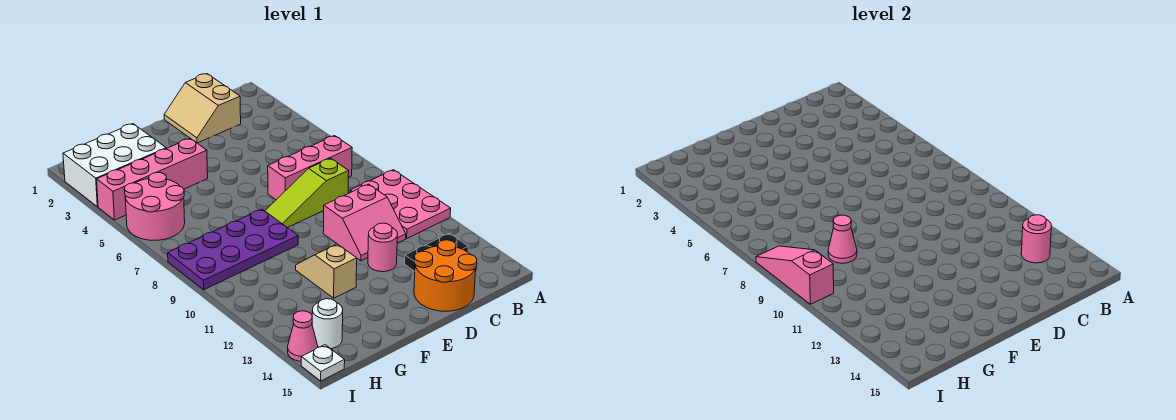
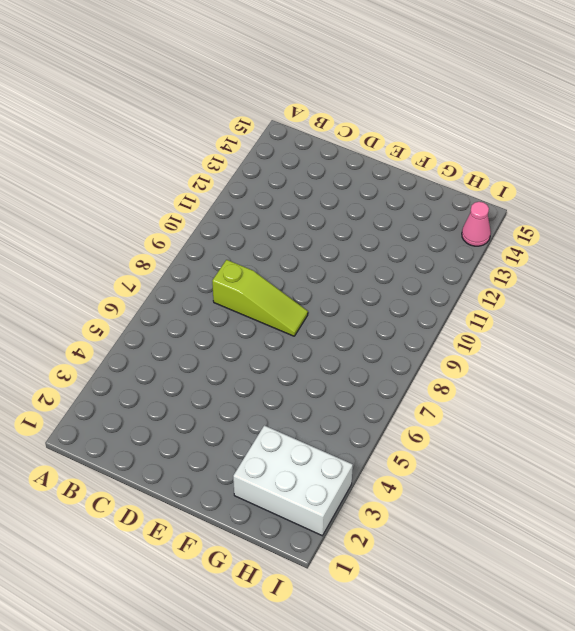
none -> pink 2x3 plate [350,170,451,238]
none -> pink 1x3 brick [268,136,352,200]
none -> black 1x2 plate [405,233,469,271]

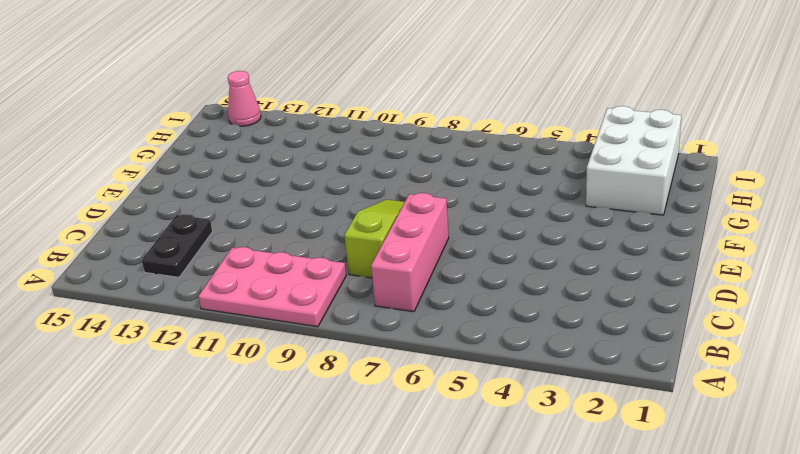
none -> tan 2x2 slope [164,74,241,143]
none -> pink 2x2 slope [323,184,406,261]
none -> orange 2x2 round brick [414,240,477,311]

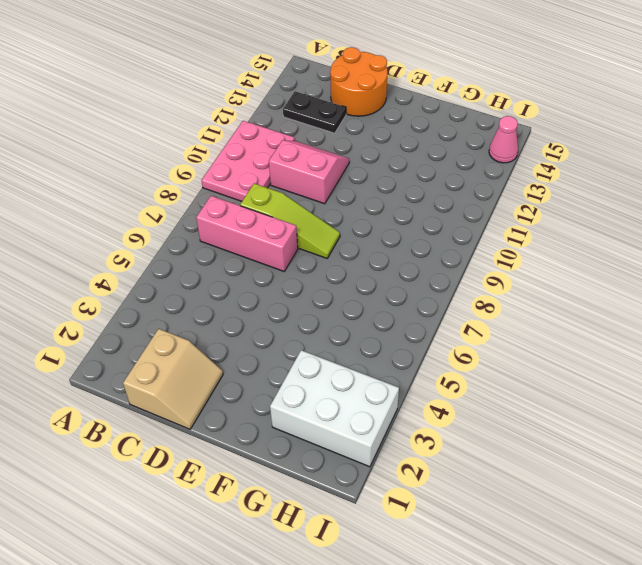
none -> pink 1x1 round brick [368,223,398,272]
none -> pink 1x4 brick [97,138,208,220]
none -> purple 2x4 plate [168,209,298,290]

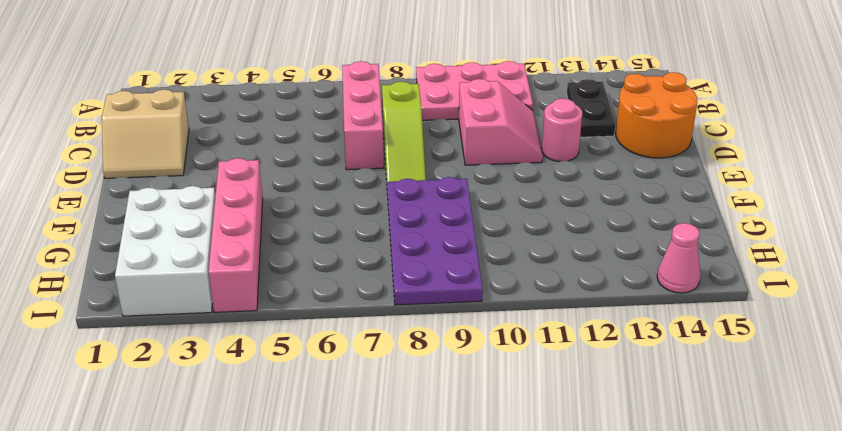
none -> tan 1x2 slope [296,244,357,298]
none -> pink 2x2 round brick [124,172,185,240]
none -> white 1x1 round brick [312,299,343,349]

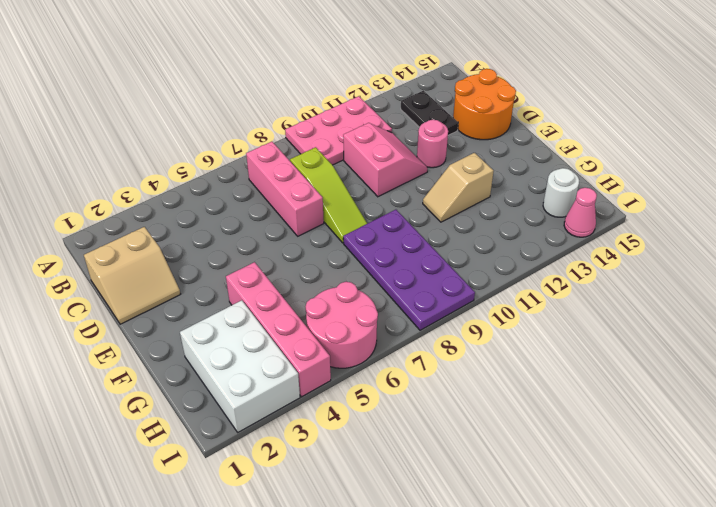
none -> white 1x1 plate [301,345,345,381]
none -> pink 1x1 round brick [1021,215,1051,263]
none -> pink 1x1 cone [828,215,857,263]

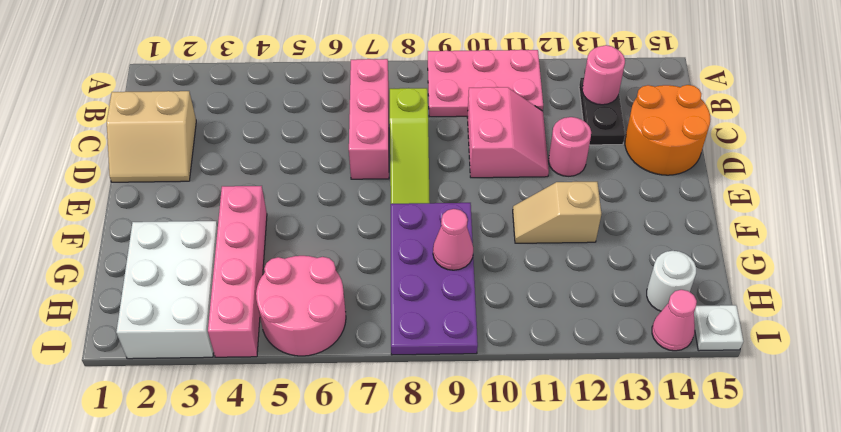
none -> pink 1x3 slope [756,246,834,304]

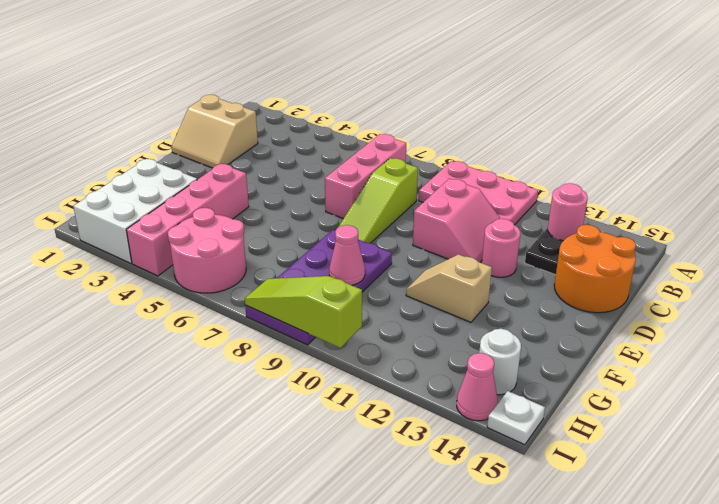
lime 1x3 slope [245,276,362,348] -> pink 1x3 slope [756,246,834,304]

